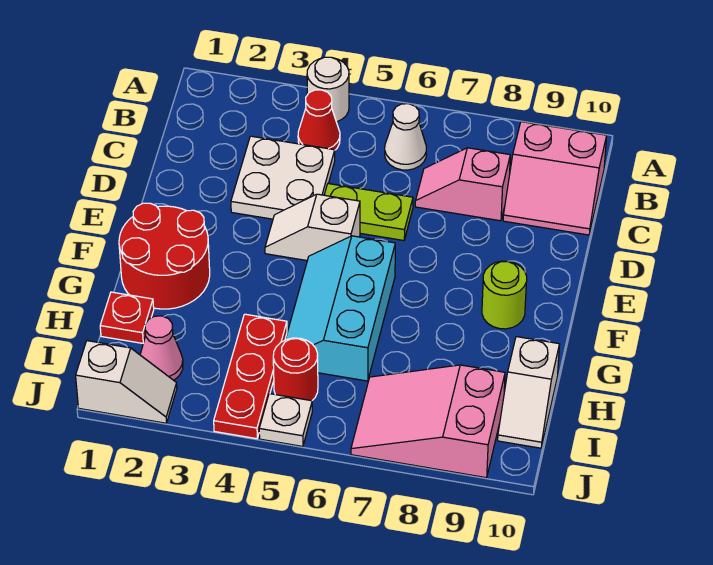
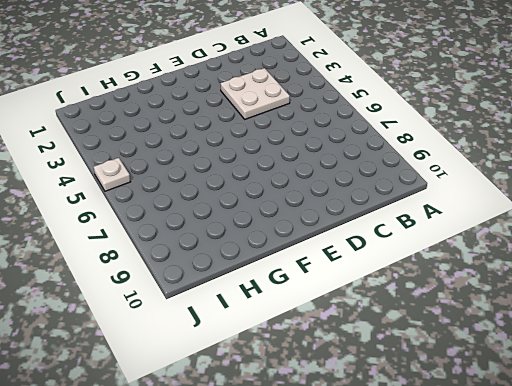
none -> white 1x1 round brick [307,57,349,122]
none -> red 1x1 cone [298,90,340,150]
none -> white 1x1 cone [385,104,426,170]

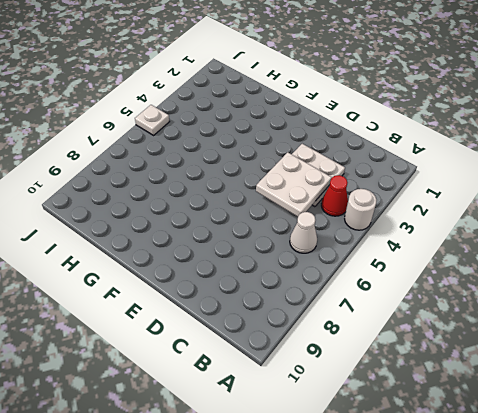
white 2x2 plate [256,152,332,217] -> none
none -> pink 2x2 slope [503,122,607,235]
none -> pink 1x2 slope [415,148,510,221]
none -> lime 1x2 plate [324,184,413,240]

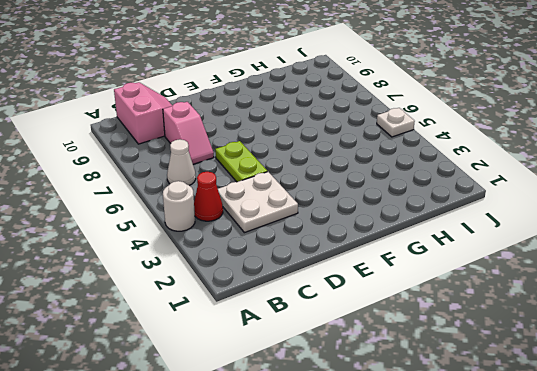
none -> white 1x2 slope [265,194,360,260]
none -> red 2x2 round brick [119,203,210,309]
none -> cyan 2x3 slope [285,236,395,381]

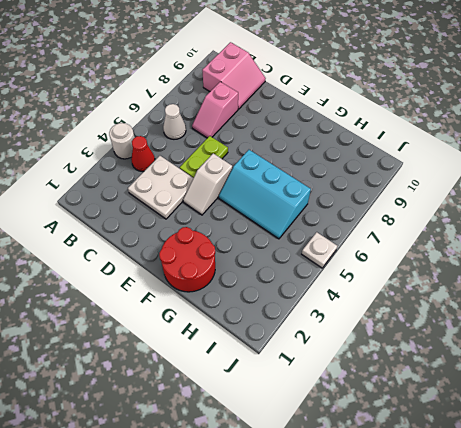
none -> lime 1x1 round brick [482,261,527,329]
none -> red 1x1 plate [100,292,154,343]
none -> red 1x3 plate [214,314,287,439]

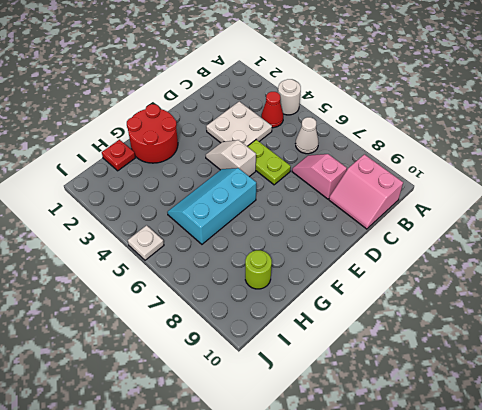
lime 1x1 round brick [245,250,272,289] -> lime 1x1 round brick moved to [482,261,527,329]
none -> red 1x3 plate [214,314,287,439]
none -> white 1x2 slope [498,337,559,448]
none -> pink 1x1 cone [140,316,183,380]

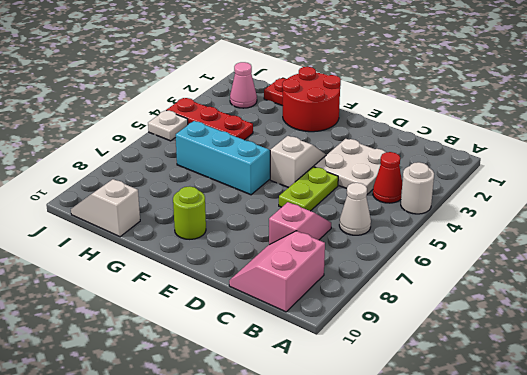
none -> red 1x1 round brick [273,338,318,401]
none -> pink 2x3 slope [351,365,505,478]
none -> white 1x2 slope [76,341,177,423]

